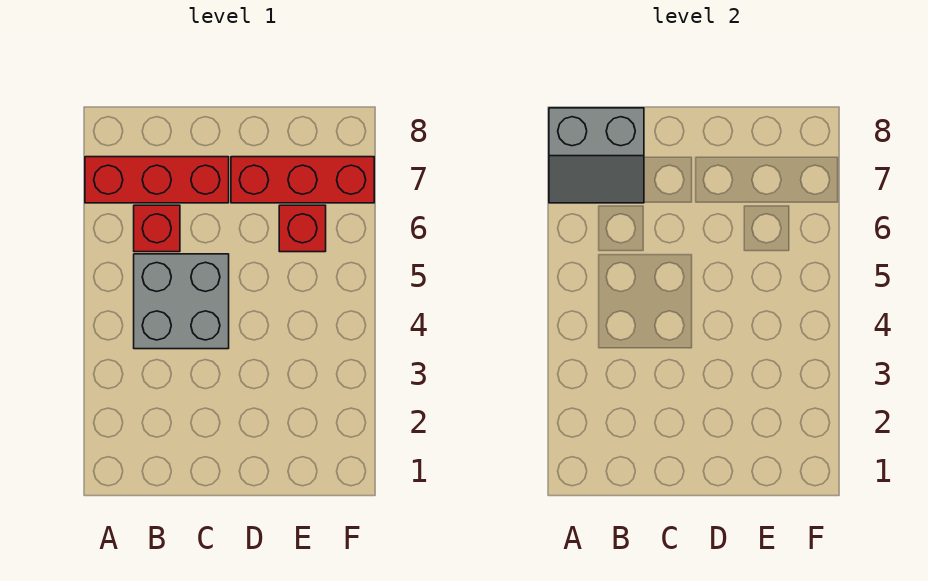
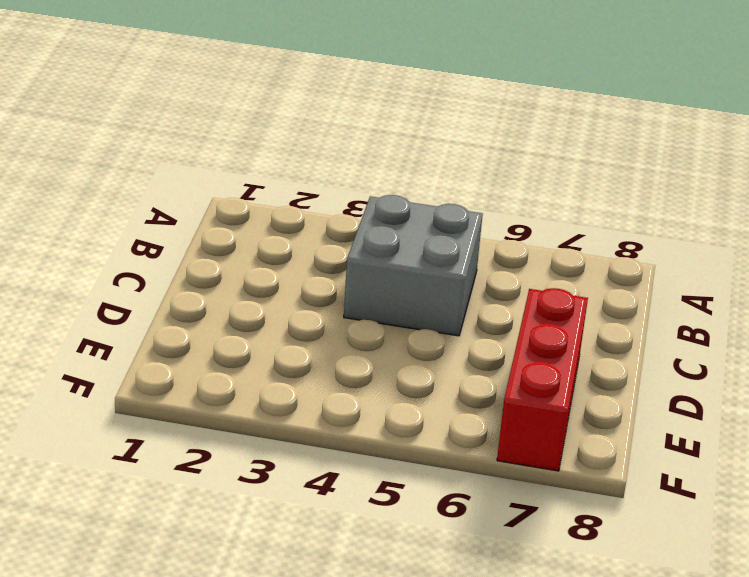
none -> red 1x3 brick [85,157,229,203]
none -> red 1x1 brick [134,205,180,252]

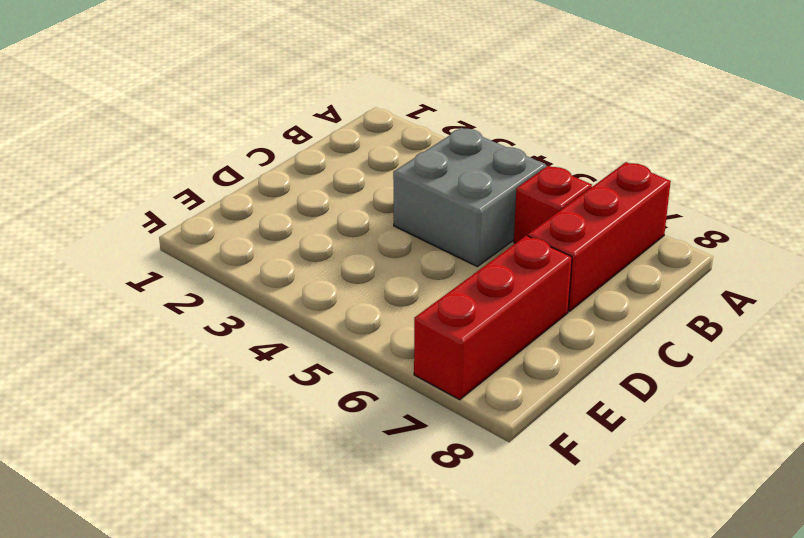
none -> red 1x1 brick [279,205,326,252]
none -> grey 2x2 slope [549,108,644,203]

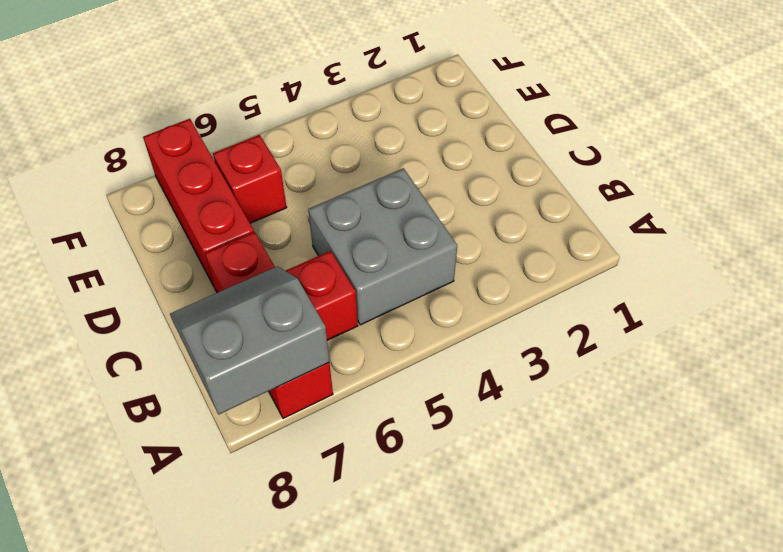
grey 2x2 slope [170,266,329,415] -> grey 2x2 slope turned to [549,108,644,203]

